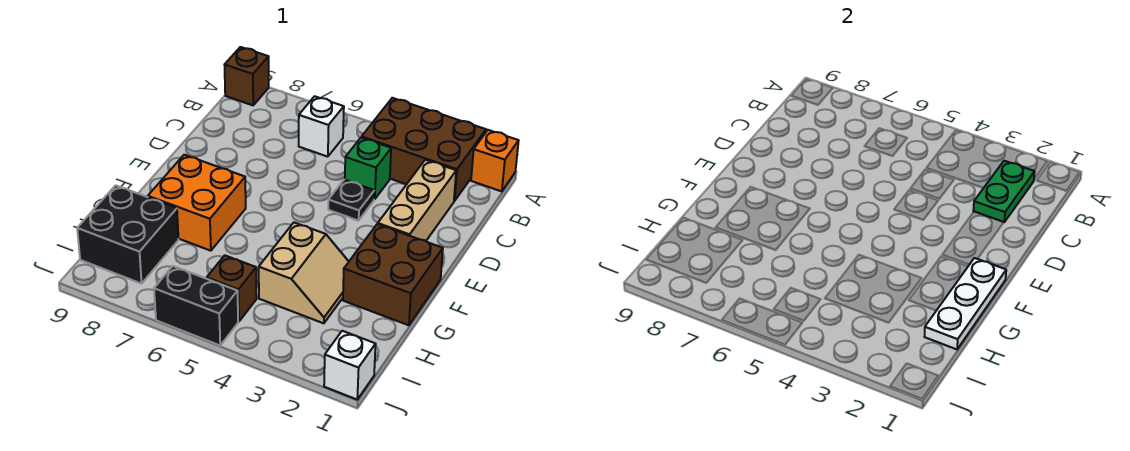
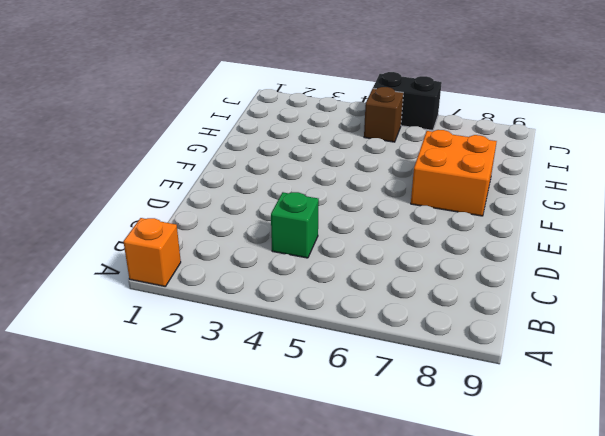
none -> brown 2x3 brick [362,98,486,201]
none -> brown 1x1 brick [225,47,269,105]
none -> white 1x1 brick [299,96,344,157]

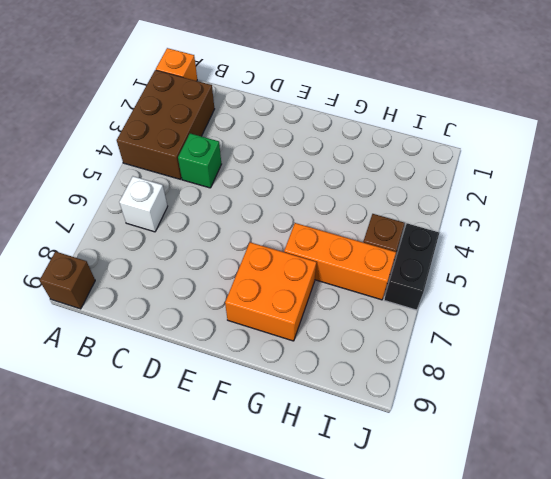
orange 1x3 brick [284,223,396,300] -> none
none -> tan 1x3 brick [378,160,456,241]
none -> black 1x1 plate [328,180,374,221]
none -> brown 2x2 brick [343,224,443,325]

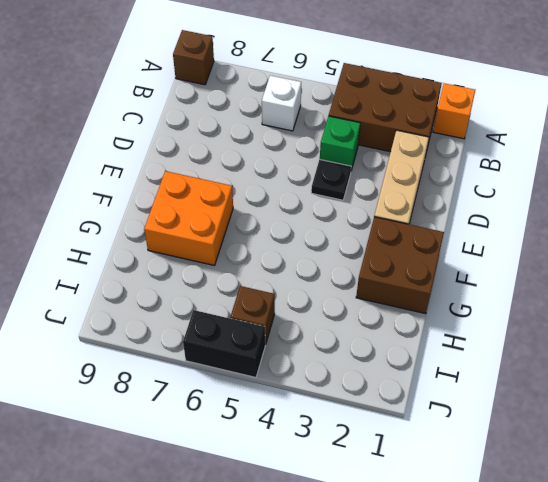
none -> tan 2x2 slope [259,223,349,323]
none -> black 2x2 brick [77,185,178,284]
none -> white 1x1 brick [324,331,376,399]

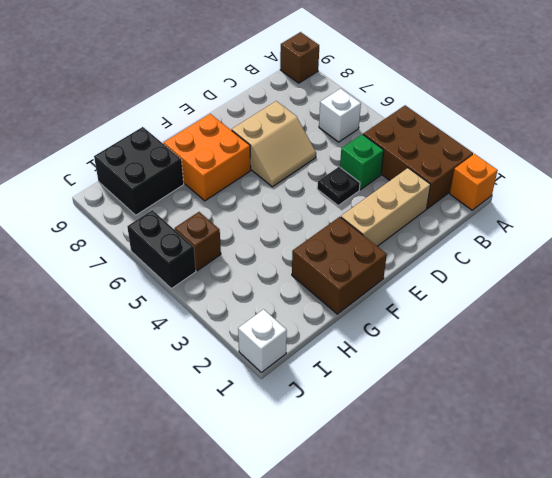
tan 2x2 slope [232,101,316,187] -> tan 2x2 slope moved to [259,223,349,323]
none -> green 1x2 plate [973,161,1035,222]
none -> white 1x3 plate [925,258,1006,349]

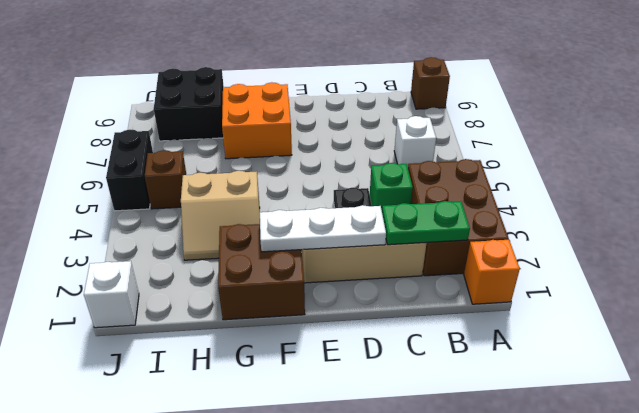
white 1x3 plate [260,205,386,252] -> white 1x3 plate moved to [925,258,1006,349]

